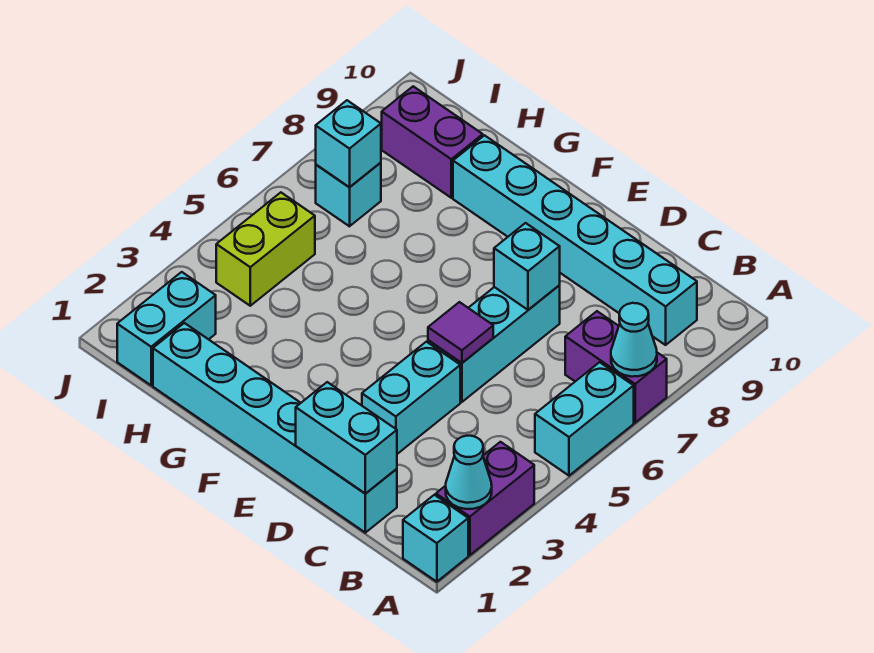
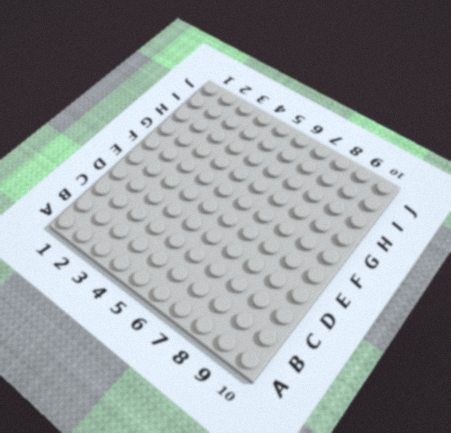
none -> cyan 1x1 brick [403,495,468,582]
none -> purple 1x2 brick [436,442,534,555]
none -> cyan 1x2 brick [535,362,634,476]

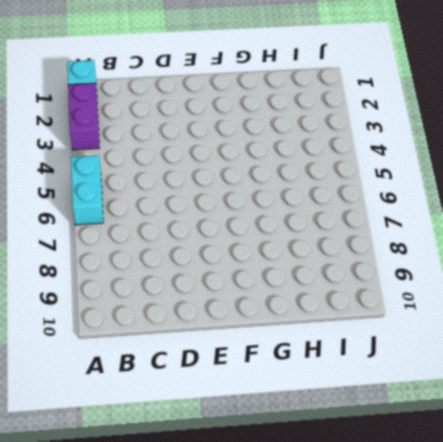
none -> purple 1x2 brick [565,311,667,423]
none -> cyan 1x6 brick [453,135,697,345]
none -> cyan 1x6 brick [153,323,397,533]

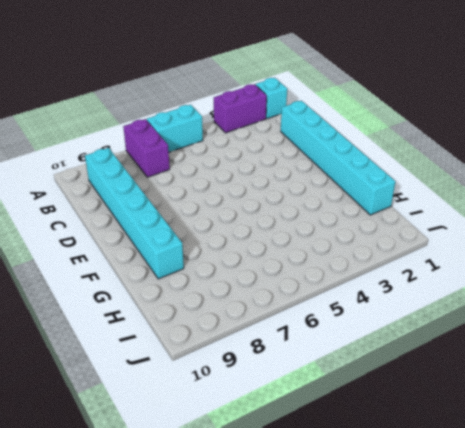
none -> cyan 1x2 brick [362,342,460,454]
none -> cyan 1x3 brick [428,286,560,402]
none -> purple 1x2 brick [382,86,483,198]

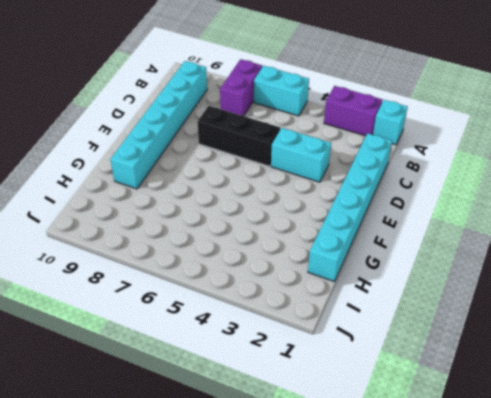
black 1x3 brick [198,106,280,166] -> cyan 1x3 brick [428,286,560,402]
none -> purple 1x2 brick [382,86,483,198]
none -> cyan 1x2 brick [117,272,216,385]
none -> lime 1x2 brick [216,193,315,306]

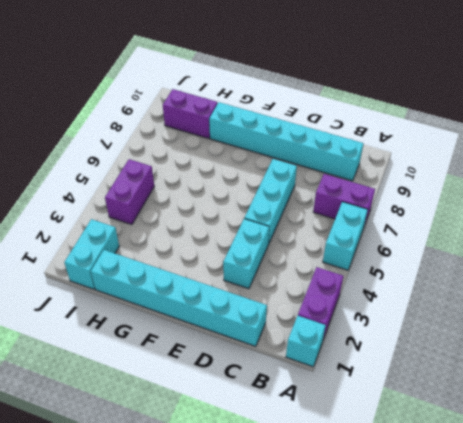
purple 1x2 brick [105,159,154,224] -> lime 1x2 brick [216,193,315,306]
none -> cyan 1x1 brick [316,163,381,226]
none -> cyan 1x1 cone [446,436,492,509]
none -> cyan 1x1 cone [611,303,657,377]

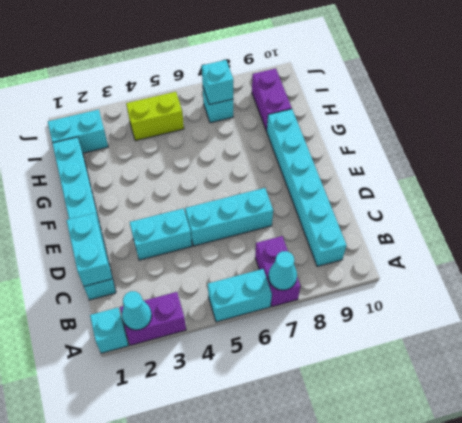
none -> purple 1x1 tile [428,302,493,363]
none -> cyan 1x1 brick [494,223,560,310]

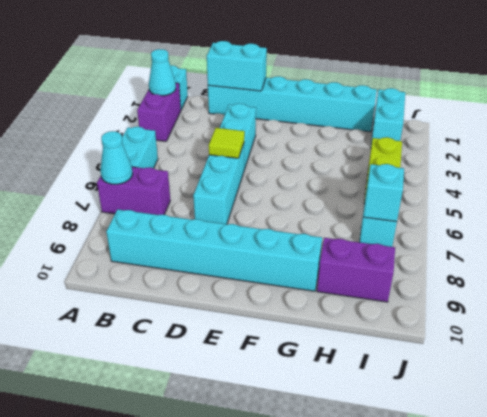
lime 1x1 tile [209,128,245,158] -> purple 1x1 tile [428,302,493,363]
none -> cyan 1x1 brick [494,223,560,310]

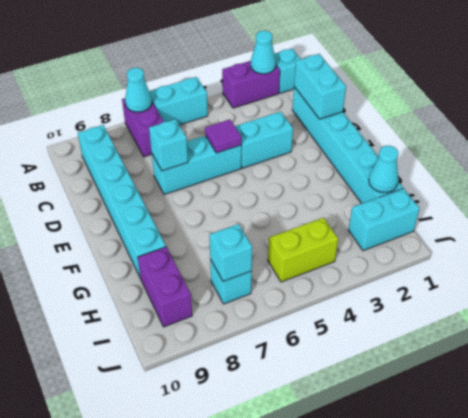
cyan 1x1 cone [369,146,398,192] -> none

